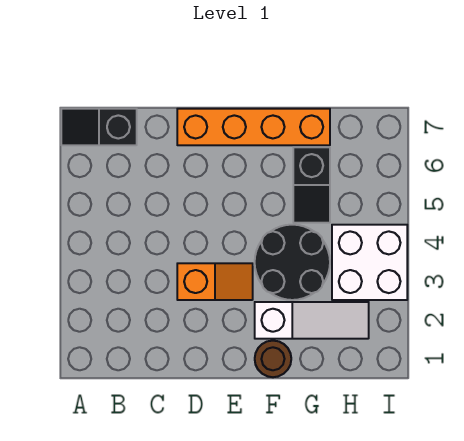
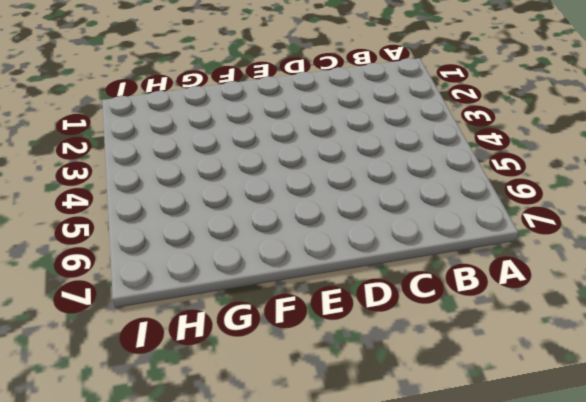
none -> black 1x2 slope [61,109,137,145]
none -> orange 1x2 slope [177,263,253,300]

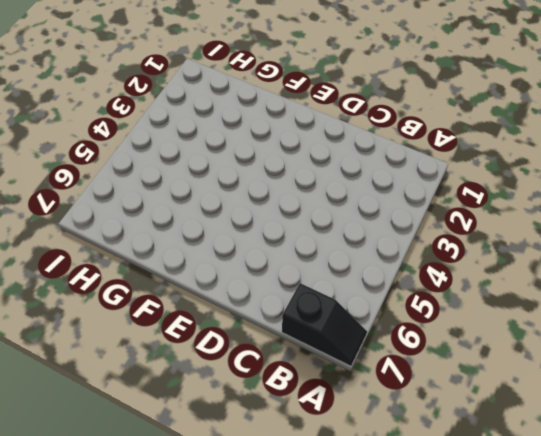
none -> orange 1x2 slope [177,263,253,300]
none -> orange 1x4 brick [177,109,330,145]

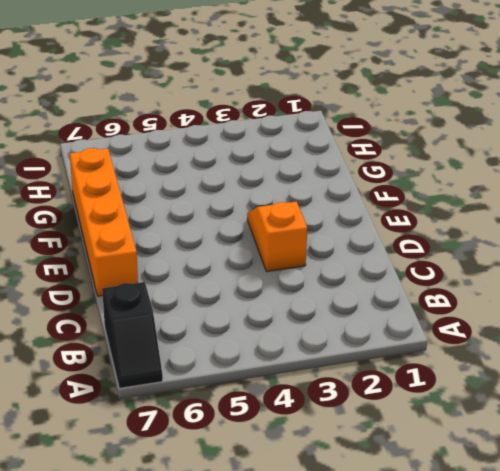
none -> brown 1x1 round brick [255,341,291,377]
none -> white 1x3 slope [255,302,369,339]

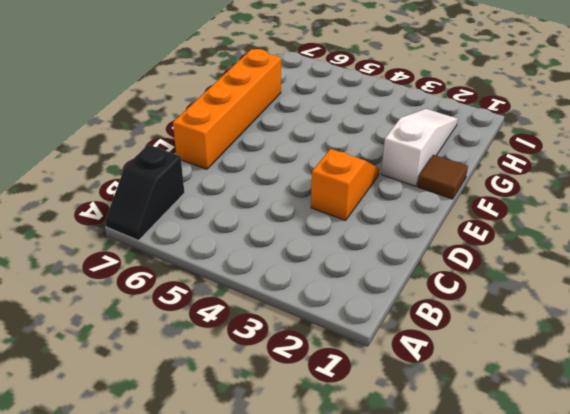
brown 1x1 tile [417,155,468,199] -> brown 1x1 round brick [255,341,291,377]
none -> black 2x2 round brick [255,225,330,300]
none -> black 1x2 slope [293,147,330,223]

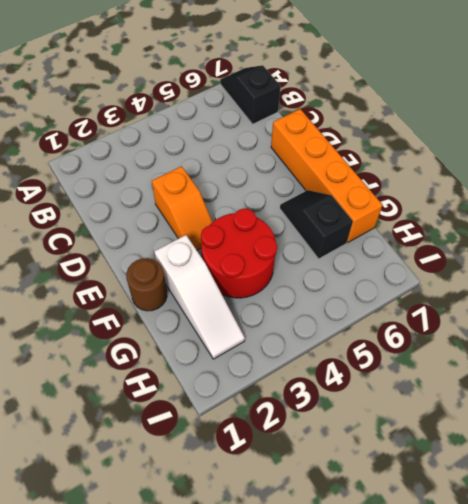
red 2x2 round brick [201,208,277,298] -> black 2x2 round brick [255,225,330,300]
black 1x2 slope [280,190,353,259] -> black 1x2 slope turned to [293,147,330,223]
none -> white 2x2 brick [332,225,407,300]

